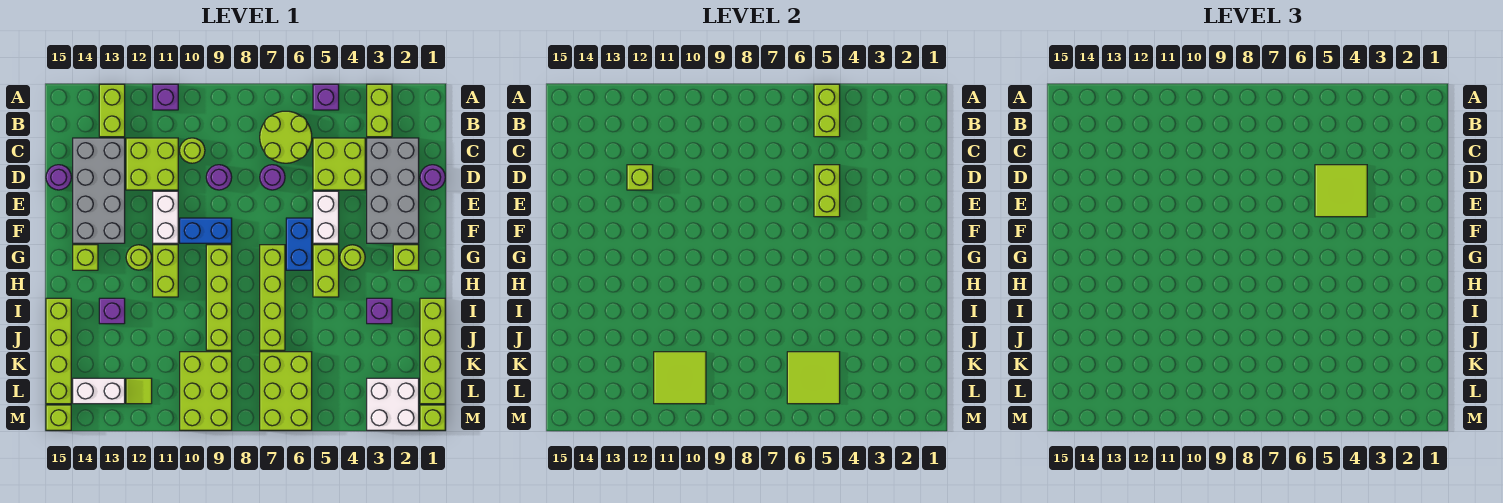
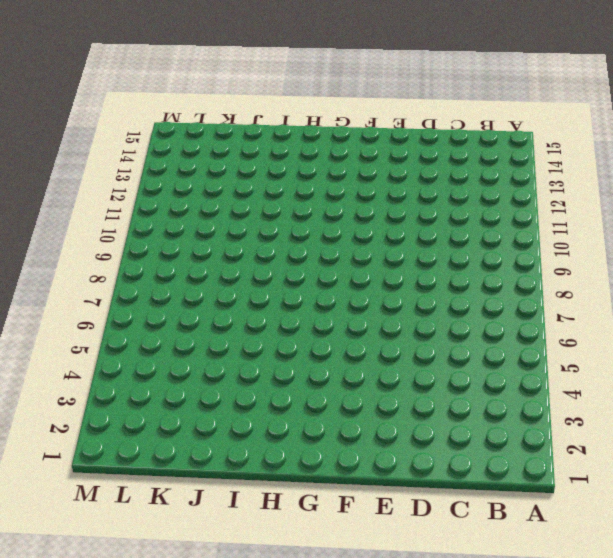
none -> lime 1x2 brick [367,84,392,137]
none -> purple 1x1 brick [313,84,339,110]
none -> purple 1x1 brick [153,84,178,110]
none -> lime 1x2 brick [99,84,125,137]

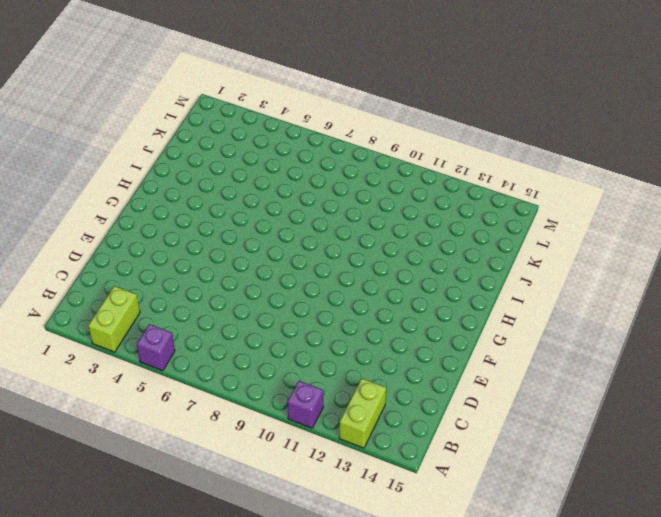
none -> lime 2x2 round brick [260,111,312,163]
none -> grey 2x4 brick [367,138,419,243]
none -> lime 2x2 brick [313,138,365,190]
none -> lime 1x1 round brick [180,138,205,163]

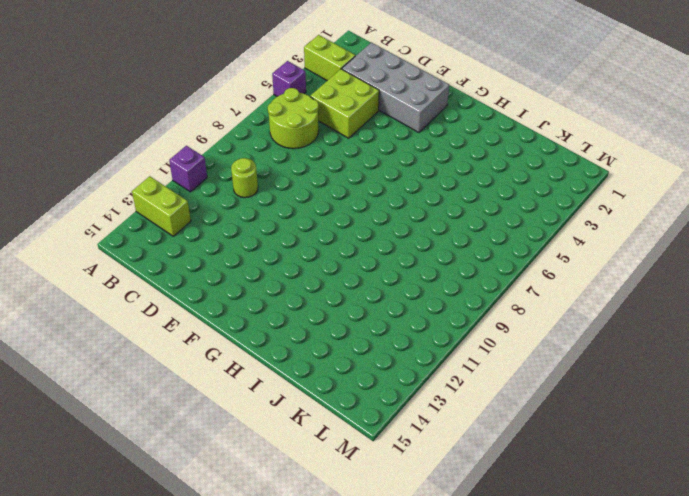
none -> lime 2x2 brick [126,138,178,190]
none -> grey 2x4 brick [73,138,125,243]
none -> purple 1x1 round brick [420,165,445,190]
none -> purple 1x1 round brick [260,165,285,190]

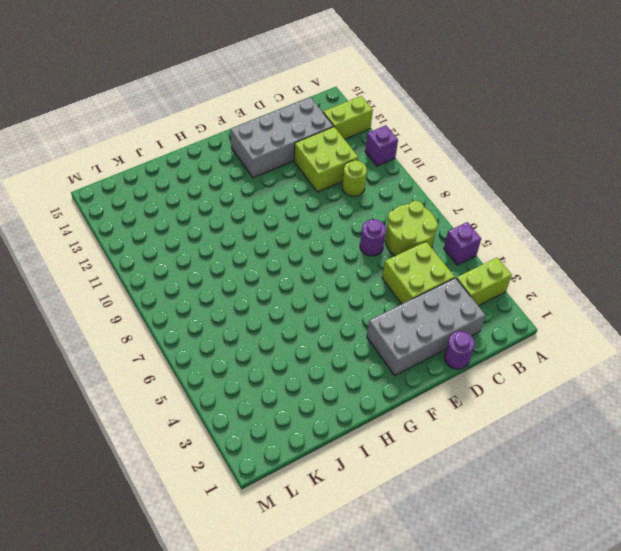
none -> purple 1x1 round brick [206,165,232,190]
none -> purple 1x1 round brick [46,165,71,190]
none -> white 1x2 brick [313,191,339,243]
none -> white 1x2 brick [153,191,178,243]

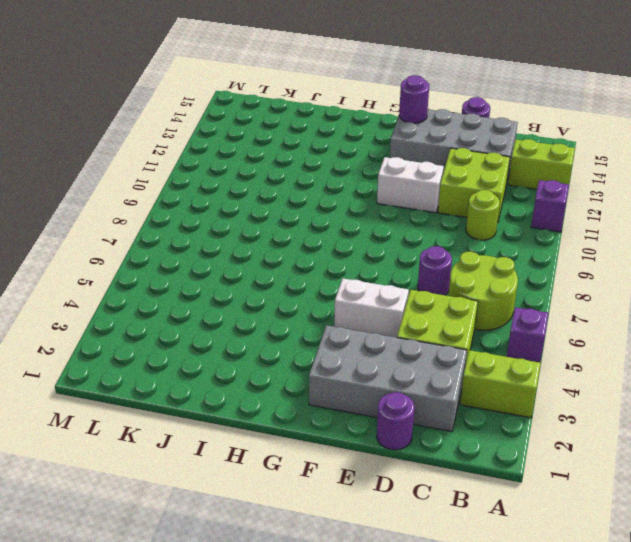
purple 1x1 round brick [399,75,429,123] -> purple 1x1 round brick moved to [206,165,232,190]
none -> blue 1x2 brick [286,218,312,270]
none -> blue 1x2 brick [180,218,232,243]
none -> lime 1x1 brick [393,245,419,270]
none -> lime 1x1 round brick [340,245,365,270]

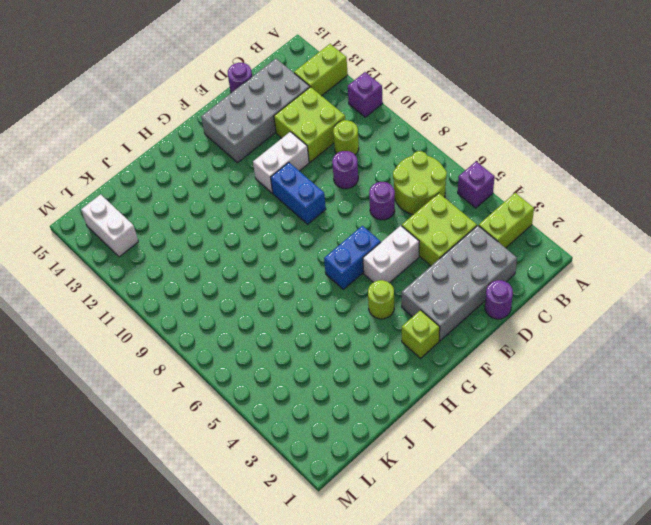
none -> lime 1x2 brick [313,245,339,297]
none -> lime 1x4 brick [260,245,285,350]
none -> lime 1x4 brick [206,245,232,350]
none -> lime 1x2 brick [153,245,178,297]

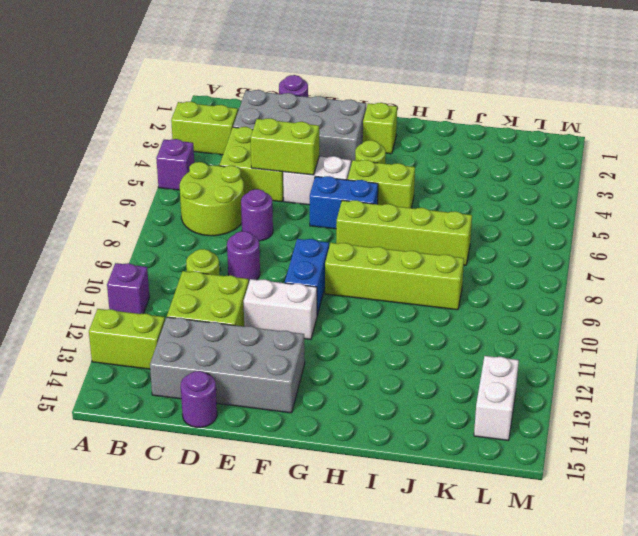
none -> lime 1x2 brick [153,245,178,297]
none -> lime 1x1 round brick [126,245,151,270]
none -> lime 1x1 brick [73,245,98,270]
none -> lime 1x4 brick [420,298,445,404]

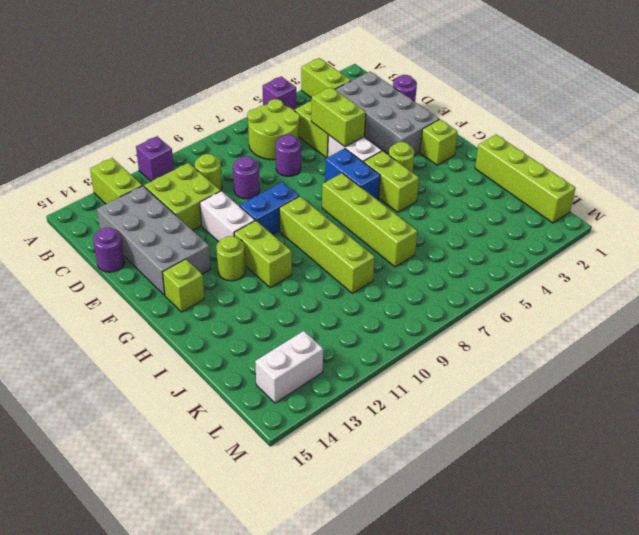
none -> purple 1x1 brick [367,298,392,324]
none -> purple 1x1 brick [99,298,125,324]
none -> lime 1x4 brick [46,298,71,404]
none -> lime 2x3 brick [260,352,312,430]

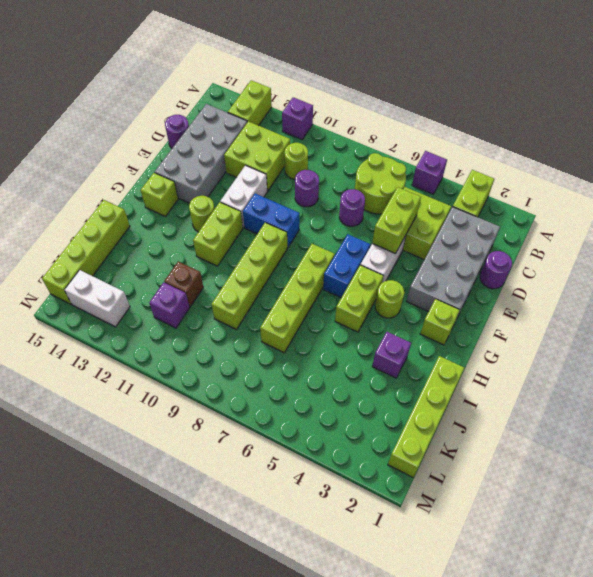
brown 1x1 brick [164,262,203,307] -> none
purple 1x1 brick [149,282,190,328] -> purple 1x1 brick moved to [99,298,125,324]
none -> lime 2x3 brick [260,352,312,430]
none -> lime 2x3 brick [180,352,232,430]
none -> white 2x2 brick [367,378,419,430]
none -> lime 1x1 tile [126,378,152,404]

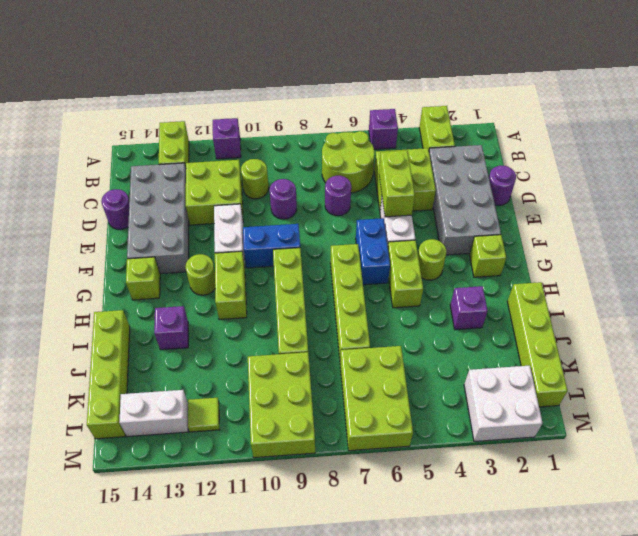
none -> lime 1x1 brick [420,405,445,430]
none -> lime 1x1 brick [46,405,71,430]
none -> lime 1x2 brick [814,84,840,137]
none -> lime 1x1 brick [627,165,653,190]

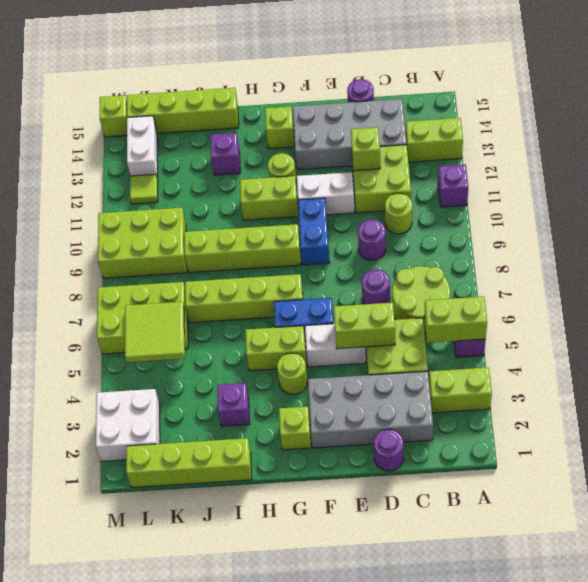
none -> lime 1x1 brick [420,405,445,430]
none -> lime 2x2 tile [654,352,706,404]
none -> lime 2x2 tile [1315,165,1367,217]

